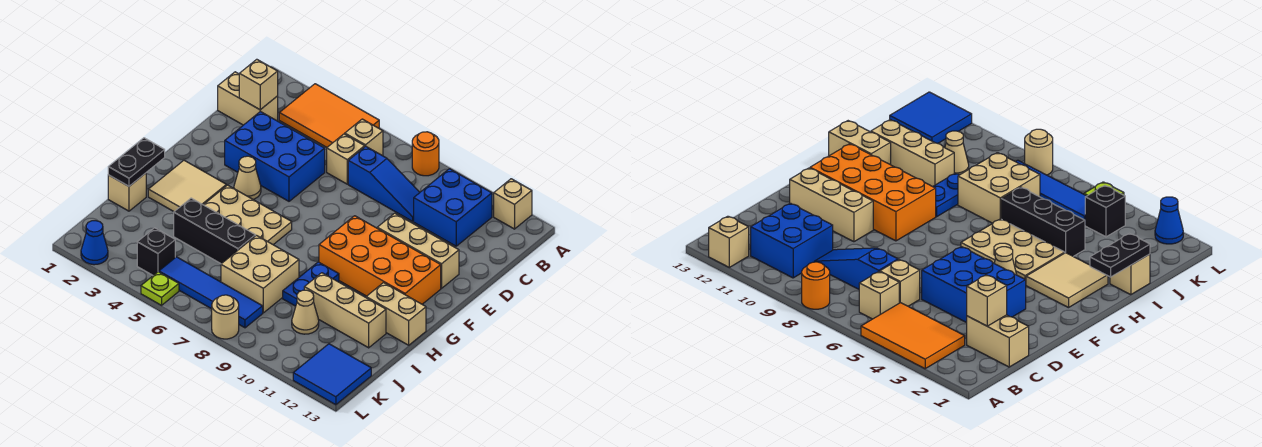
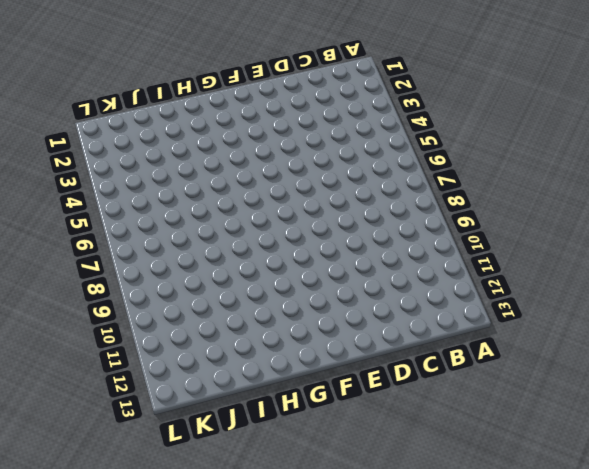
none -> orange 2x3 tile [279,84,379,147]
none -> orange 1x1 round brick [412,132,439,176]
none -> tan 1x1 brick [494,179,532,229]

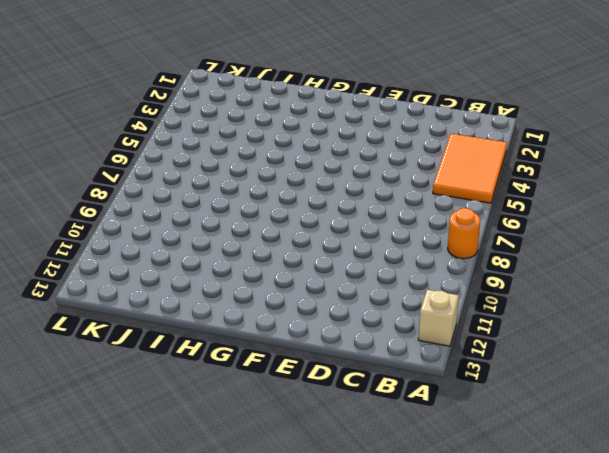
none -> tan 1x1 brick [345,119,383,156]
none -> blue 2x2 brick [414,169,492,246]
none -> tan 1x2 brick [218,72,278,125]

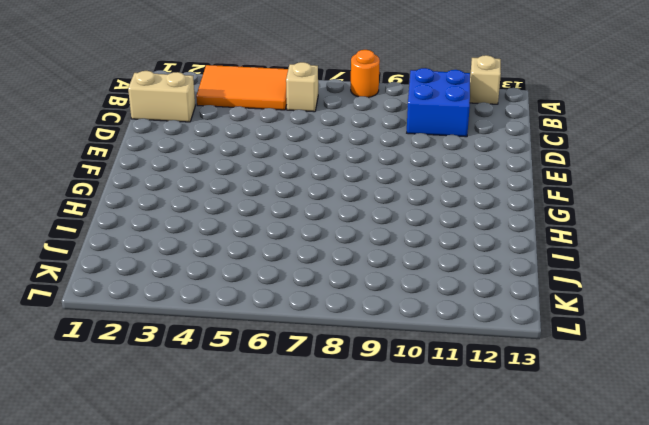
none -> tan 1x1 brick [327,134,365,184]
none -> blue 1x3 slope [348,146,420,221]
none -> blue 2x3 brick [225,111,325,201]

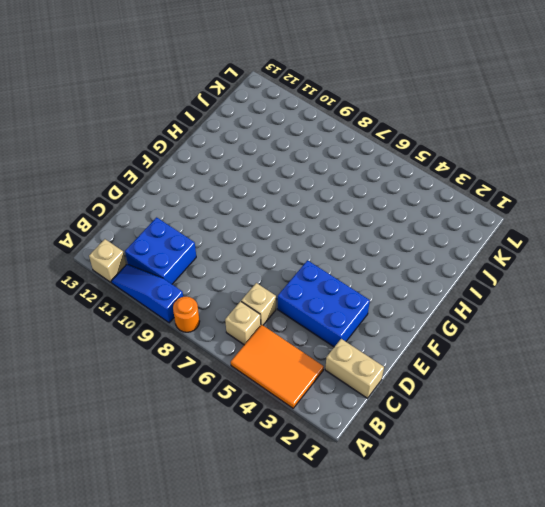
blue 1x3 slope [111,264,184,323] -> blue 1x3 slope moved to [348,146,420,221]
none -> tan 1x3 brick [377,213,459,288]
none -> tan 1x1 cone [234,156,261,199]
none -> orange 2x4 brick [319,216,441,304]

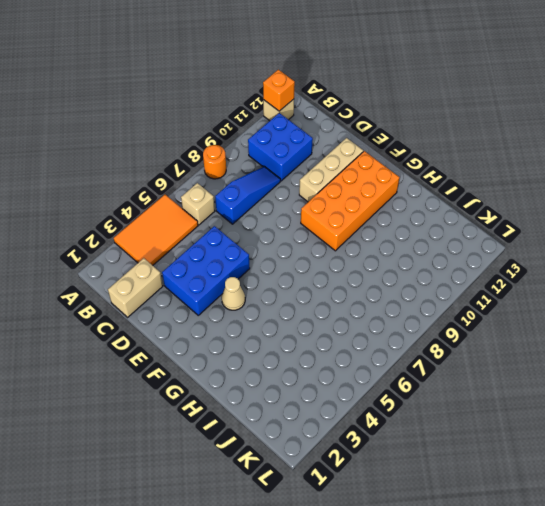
orange 1x1 brick [263,70,295,111] -> none
none -> tan 1x1 brick [327,134,365,184]
none -> tan 2x2 tile [148,160,226,212]
none -> tan 2x3 plate [204,185,292,245]

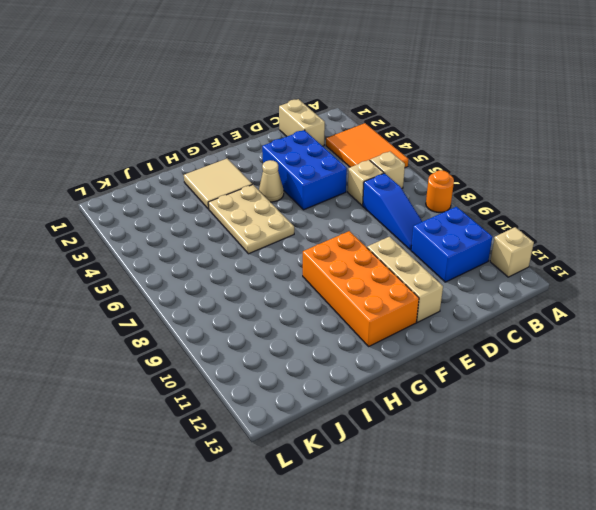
none -> blue 1x2 plate [283,262,339,306]
none -> tan 1x2 brick [366,283,426,345]
none -> tan 1x1 brick [108,173,146,211]

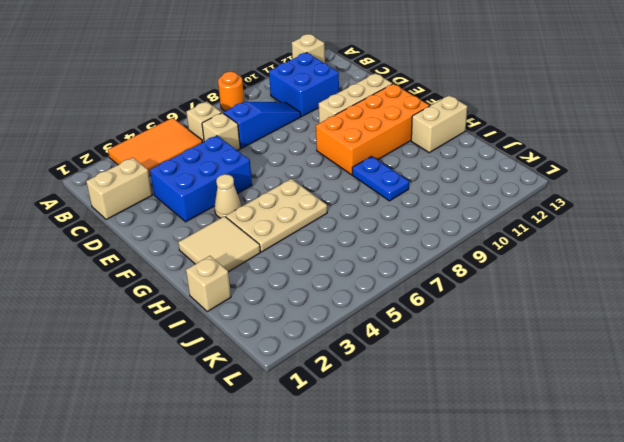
none -> black 1x3 brick [174,198,255,264]
none -> tan 2x2 brick [221,235,299,313]
none -> tan 1x3 brick [304,273,386,348]

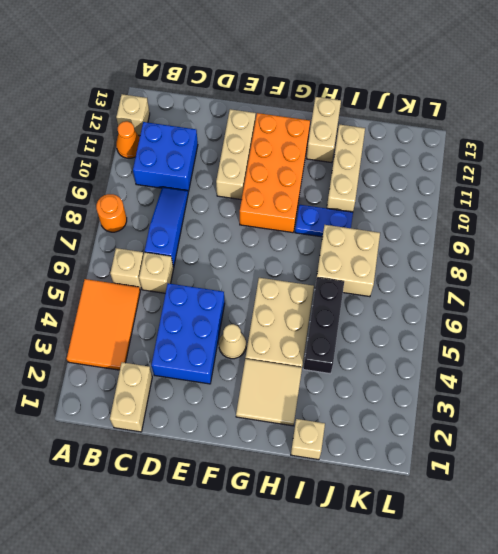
orange 1x1 cone [116,121,140,158] -> none
none -> tan 1x1 cone [292,290,319,334]
none -> black 1x1 brick [137,228,175,275]
none -> blue 1x4 tile [159,257,263,328]

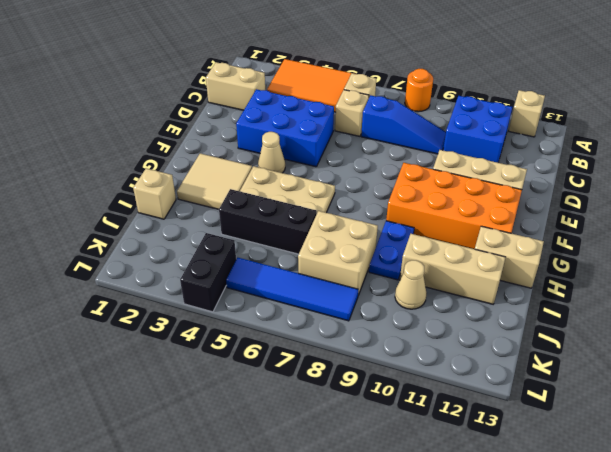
black 1x2 brick [180,233,236,312] -> black 1x1 brick [137,228,175,275]
none -> blue 2x2 tile [293,344,371,405]
none -> blue 1x1 cone [81,221,108,265]
none -> lime 1x1 plate [141,272,179,305]

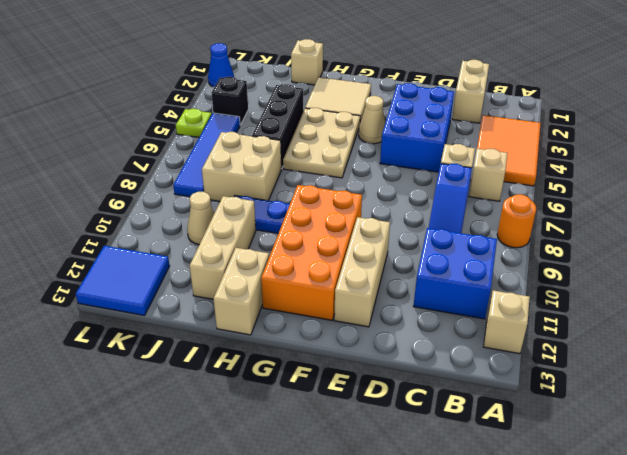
none -> tan 1x1 round brick [212,295,239,339]
none -> tan 1x1 brick [239,59,278,110]
none -> black 1x2 plate [108,138,165,186]

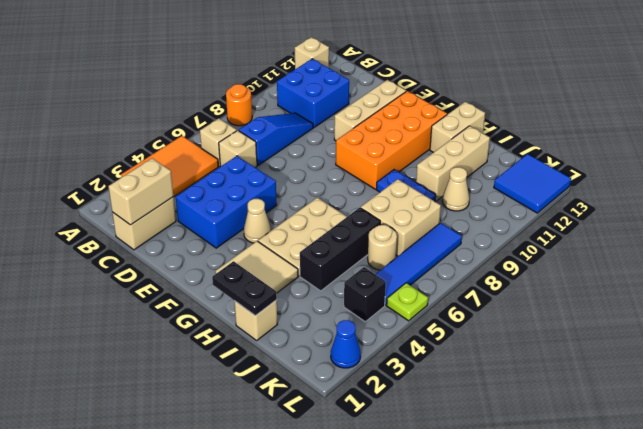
tan 1x2 brick [108,158,173,225] -> tan 1x1 brick [239,59,278,110]
tan 1x1 round brick [368,225,397,270] -> tan 1x1 round brick moved to [212,295,239,339]

